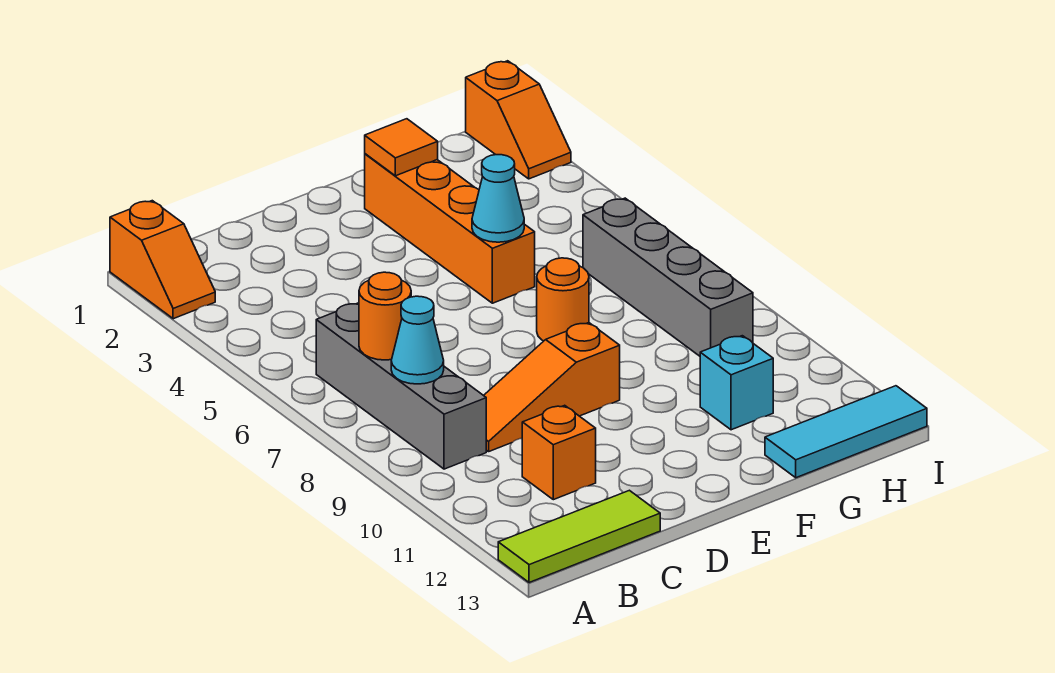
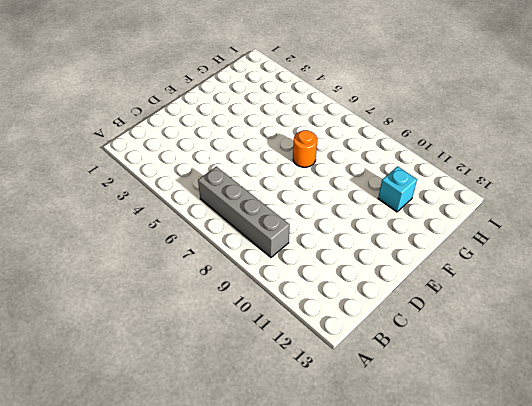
none -> orange 1x2 slope [110,201,215,319]
none -> lime 1x3 tile [498,490,660,583]
none -> orange 1x3 slope [484,323,620,452]

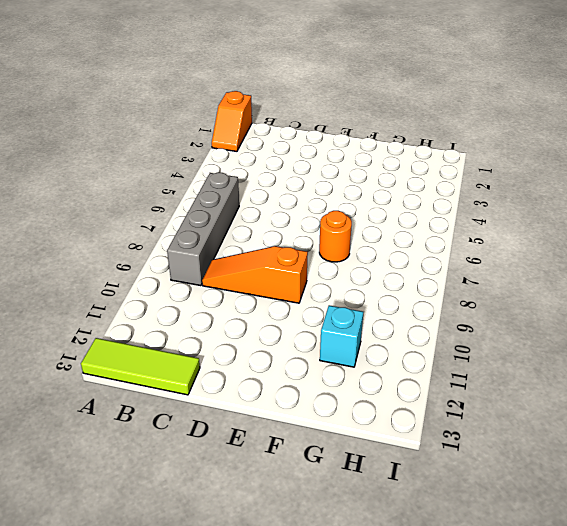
none -> orange 1x1 brick [522,405,596,500]
none -> orange 1x4 brick [365,154,535,303]
none -> cyan 1x3 tile [765,386,927,478]

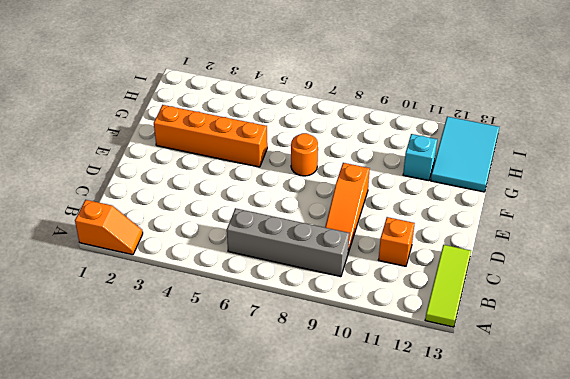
cyan 2x3 tile [431,117,499,192] -> cyan 1x3 tile [765,386,927,478]
none -> grey 1x4 brick [583,198,753,356]
none -> orange 1x2 slope [466,61,571,179]
none -> orange 1x1 round brick [359,272,411,360]

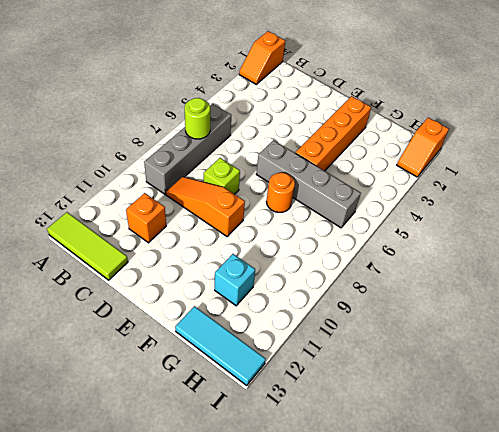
lime 1x1 round brick [185,98,210,139] -> orange 1x1 round brick [359,272,411,360]
lime 1x1 brick [204,158,240,194] -> none
grey 1x4 brick [256,140,361,228] -> grey 1x4 brick turned to [583,198,753,356]
none -> cyan 1x1 cone [391,296,444,384]
none -> orange 1x1 tile [365,119,438,176]
none -> cyan 1x1 cone [472,155,524,242]

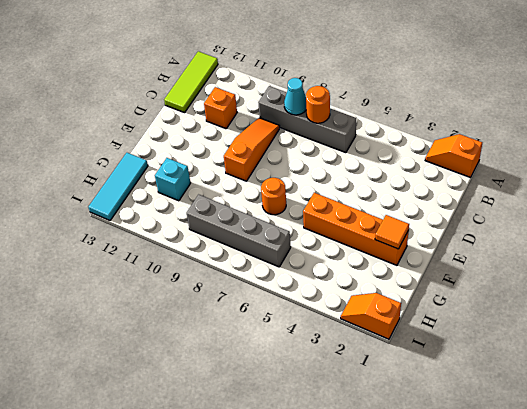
none -> cyan 1x1 cone [472,155,524,242]

